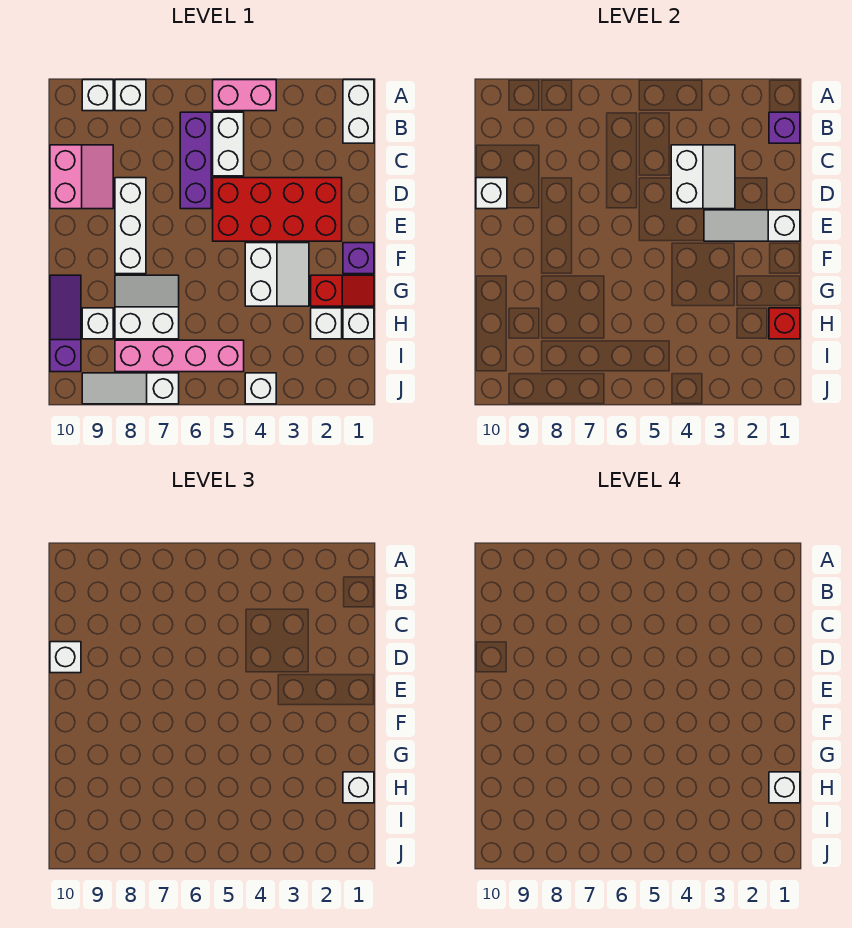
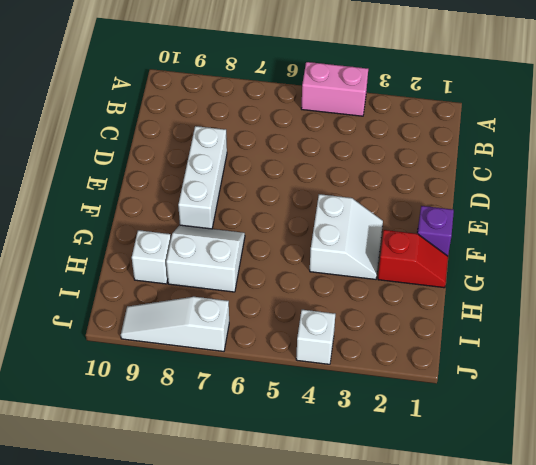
none -> white 1x2 brick [343,80,374,143]
none -> white 1x1 brick [115,80,146,111]
none -> white 1x1 brick [82,80,113,111]

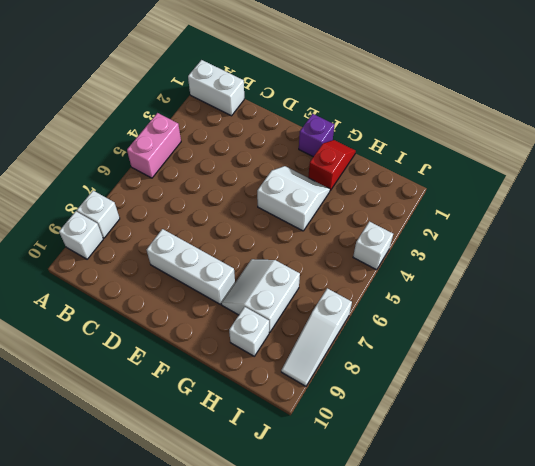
none -> white 1x2 brick [213,112,244,176]
none -> purple 1x3 brick [180,112,211,209]
none -> pink 2x2 slope [50,145,113,209]

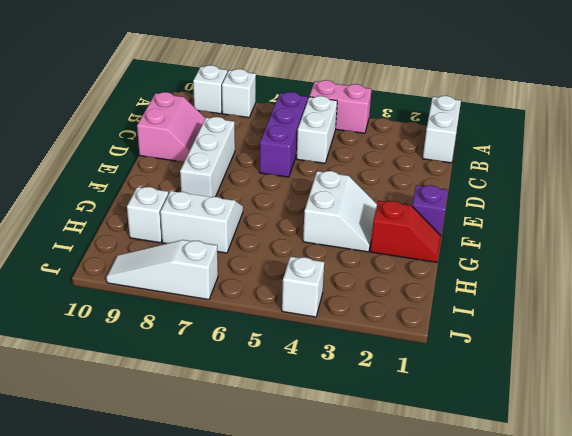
none -> red 2x4 brick [213,178,342,241]
none -> purple 1x3 slope [50,275,81,372]
none -> white 1x1 brick [343,308,374,339]

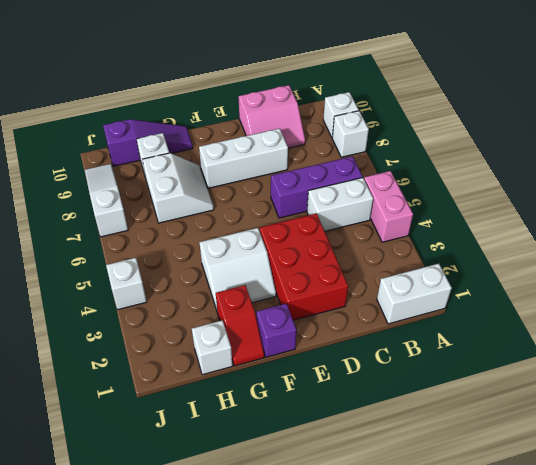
red 2x3 brick [260,213,348,320] -> red 2x4 brick [213,178,342,241]
none -> white 1x1 brick [311,308,342,339]
none -> pink 1x4 brick [115,340,244,372]
none -> purple 1x1 brick [769,112,800,143]

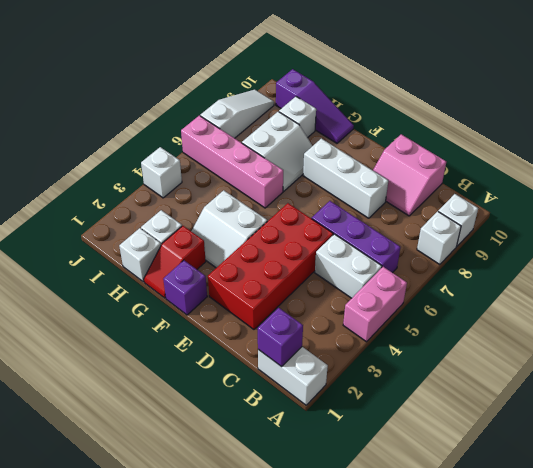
pink 1x4 brick [181,116,283,208] -> pink 1x4 brick turned to [115,340,244,372]
none -> white 2x2 slope [671,145,735,209]
none -> white 1x1 brick [476,178,507,209]
none -> white 1x3 slope [704,210,800,241]

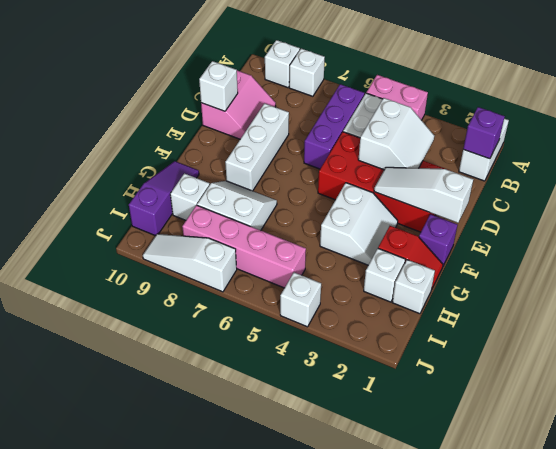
none -> red 1x1 brick [769,308,800,339]
none -> white 1x1 brick [50,642,81,673]
none -> white 1x1 brick [343,772,374,803]

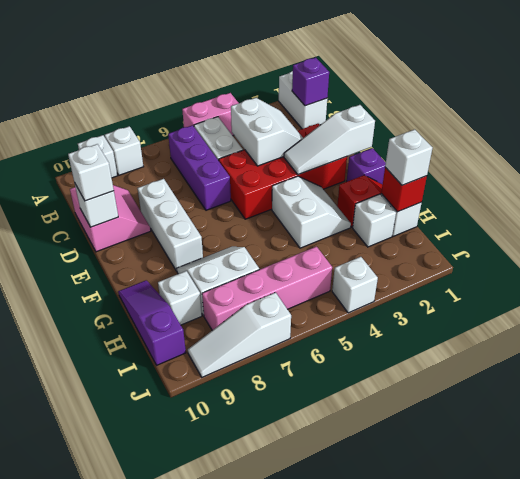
none -> white 1x1 brick [769,772,800,803]

